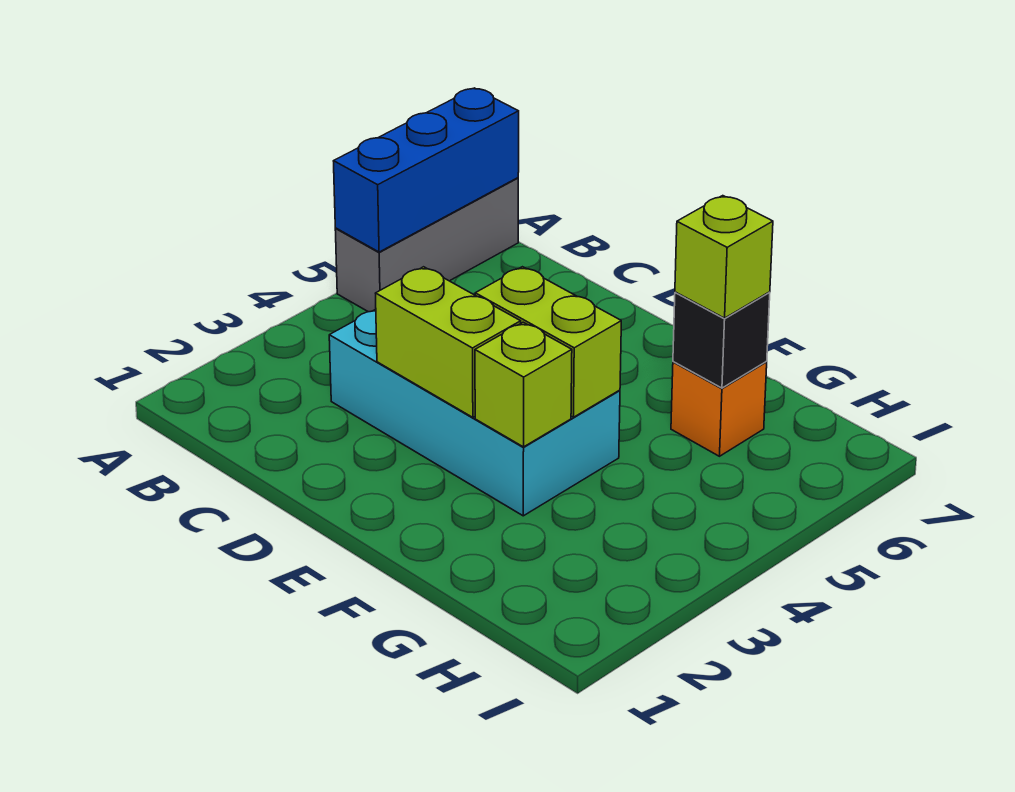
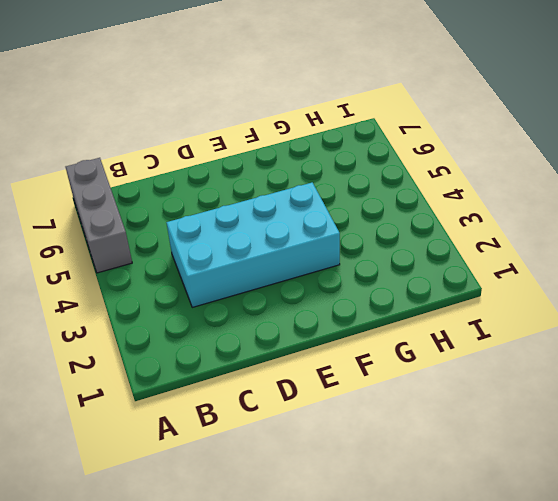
none -> orange 1x1 brick [671,362,767,456]
none -> blue 1x3 brick [334,88,519,252]

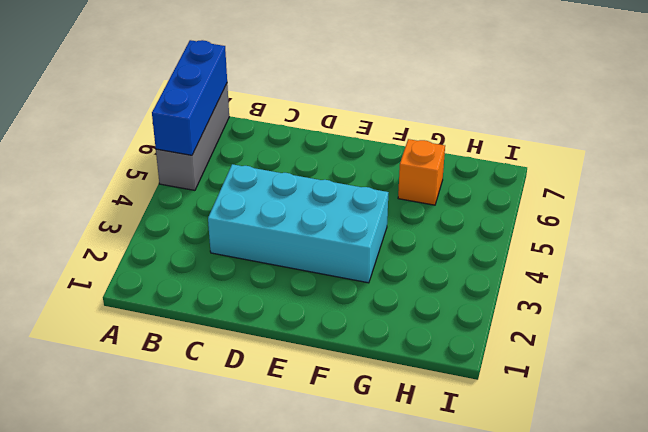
none -> lime 1x2 brick [376,267,521,417]
none -> lime 1x2 brick [475,267,621,417]

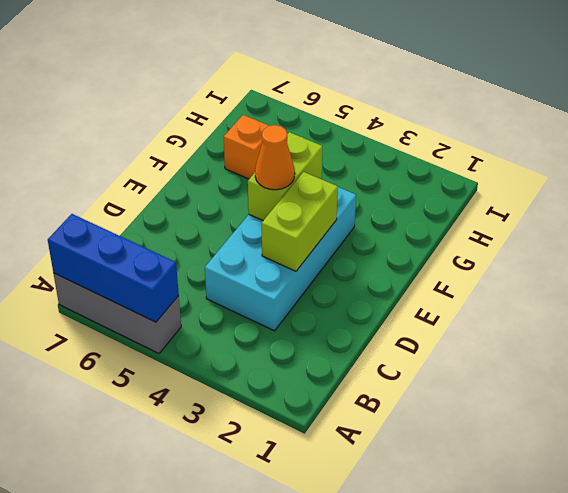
orange 1x1 cone [255,125,295,190] -> none
none -> lime 1x1 brick [475,322,572,447]
none -> black 1x1 brick [673,292,770,388]

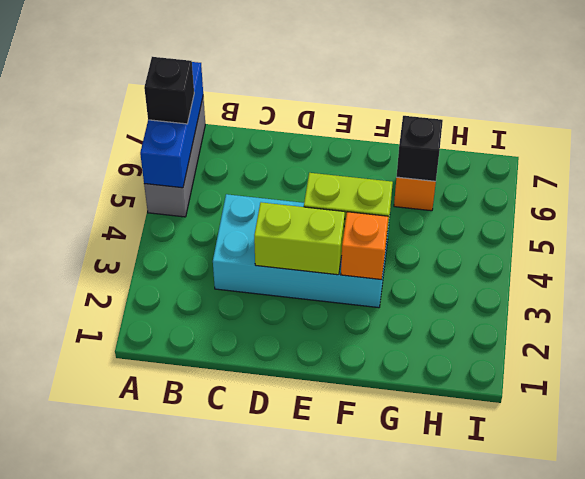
black 1x1 brick [144,57,194,124] -> none
orange 1x1 brick [341,212,388,280] -> lime 1x1 brick [475,322,572,447]
none -> lime 1x1 brick [675,196,773,318]

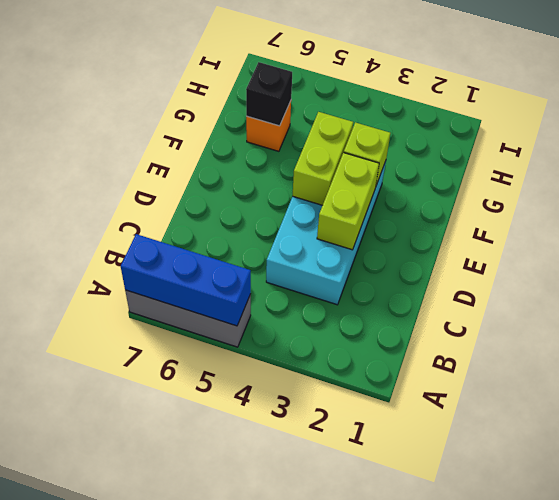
none -> lime 1x1 brick [675,196,773,318]

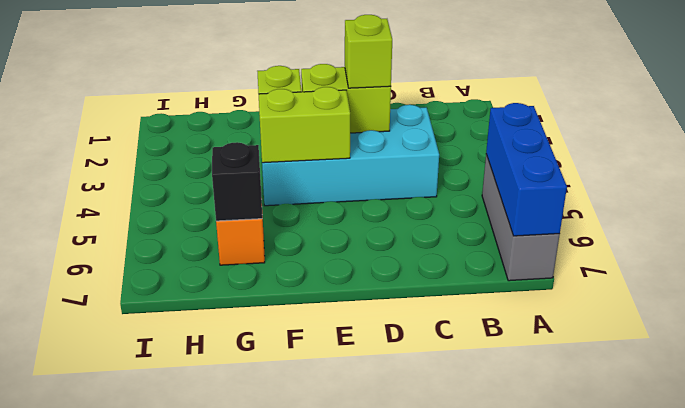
lime 1x1 brick [345,15,392,88] -> lime 1x1 brick moved to [675,196,773,318]

